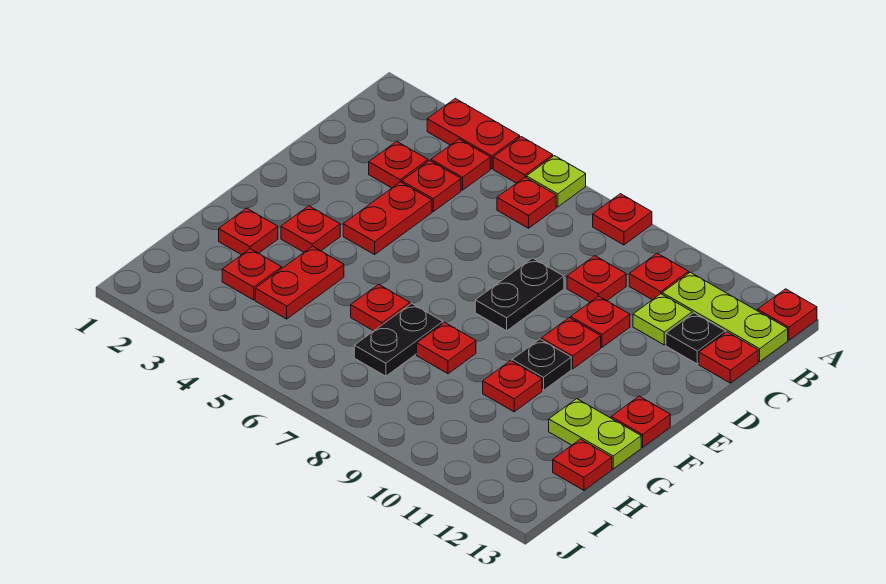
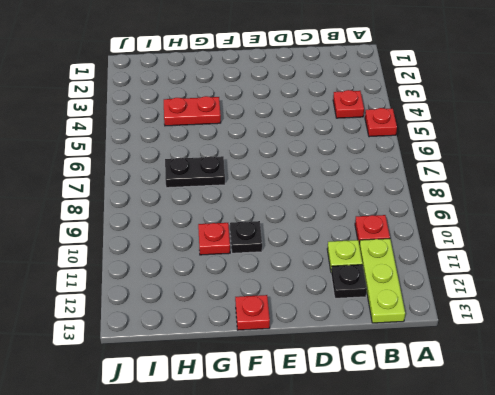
none -> red 1x2 plate [427,99,520,169]
none -> lime 1x1 plate [526,156,586,207]
none -> red 1x1 plate [593,194,652,245]
none -> red 1x1 plate [758,289,817,340]

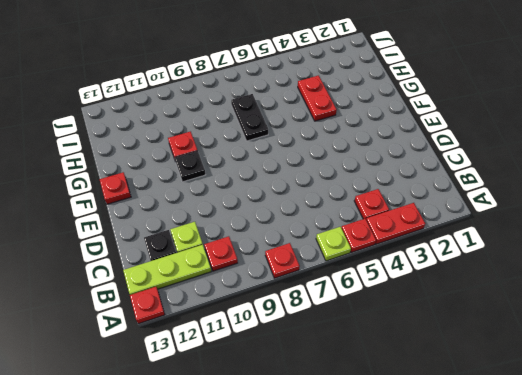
none -> red 1x1 plate [497,177,556,228]
none -> red 1x1 plate [369,141,428,188]
none -> red 1x1 plate [402,160,461,212]
none -> red 1x1 plate [567,256,626,302]

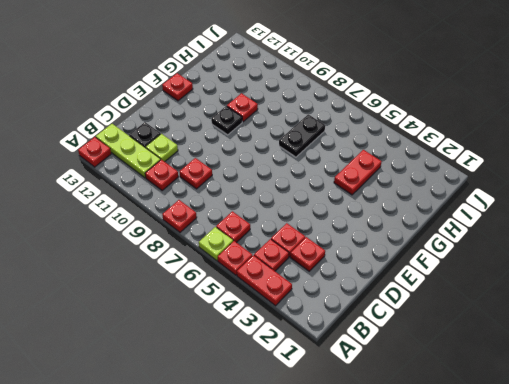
none -> red 1x1 plate [699,332,758,383]
none -> red 1x2 plate [343,182,432,255]
none -> black 1x2 plate [475,258,564,331]
none -> red 1x1 plate [571,296,630,347]

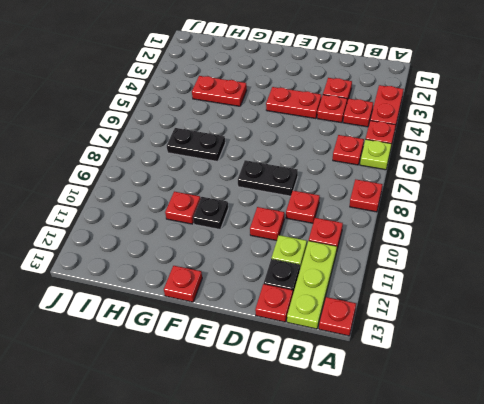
none -> red 1x1 plate [541,318,601,369]
none -> red 1x1 plate [281,206,340,252]
none -> red 1x1 plate [219,208,278,255]
none -> red 1x1 plate [351,284,410,331]

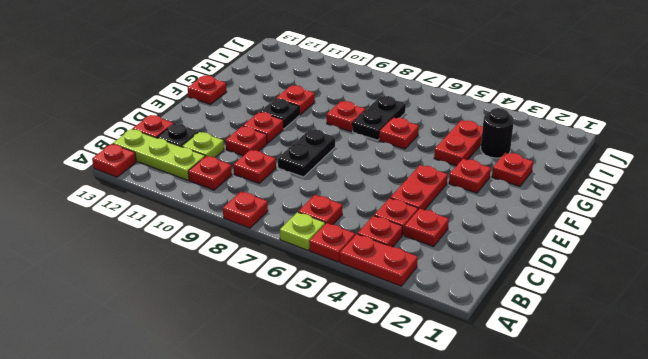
black 1x1 round brick [481,108,514,158] -> red 1x1 plate [222,249,282,300]
none -> lime 1x2 plate [549,399,641,469]
none -> red 1x1 plate [553,439,612,490]

